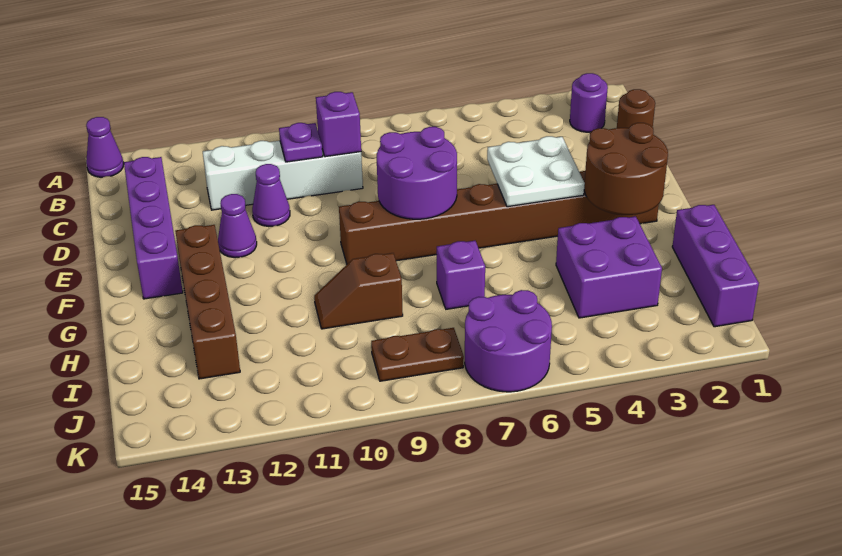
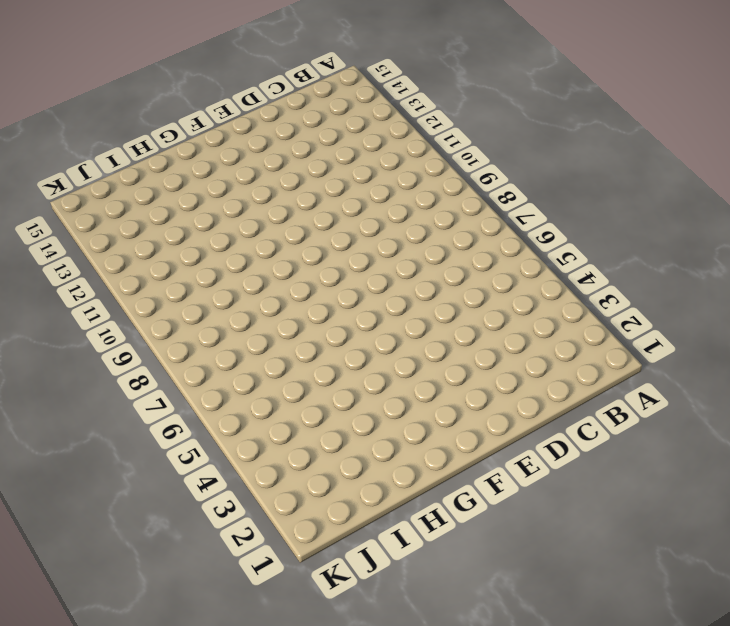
none -> purple 1x1 cone [86,117,124,177]
none -> purple 1x1 round brick [570,73,608,132]
none -> brown 1x1 round brick [617,89,655,128]

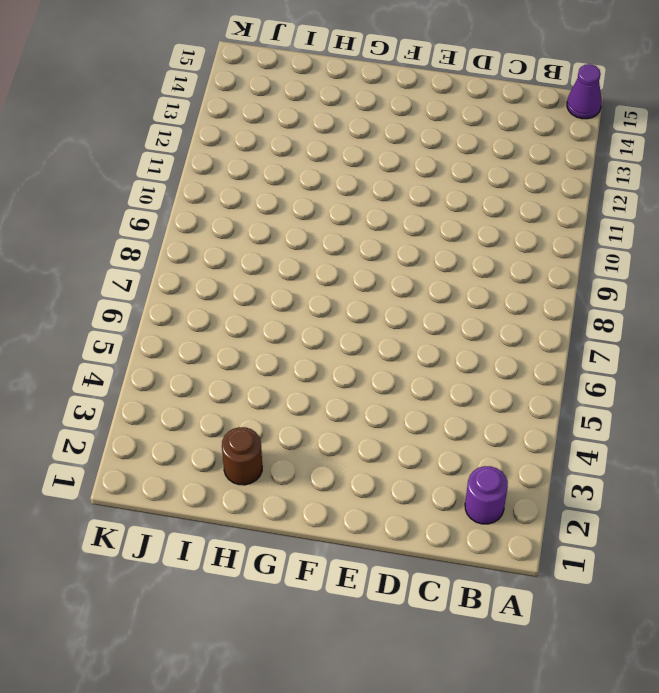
brown 1x1 round brick [222,427,262,485] -> brown 1x1 round brick moved to [617,89,655,128]
none -> white 1x4 brick [203,141,363,210]
none -> purple 1x4 brick [124,157,183,299]
none -> purple 1x1 cone [252,164,290,227]

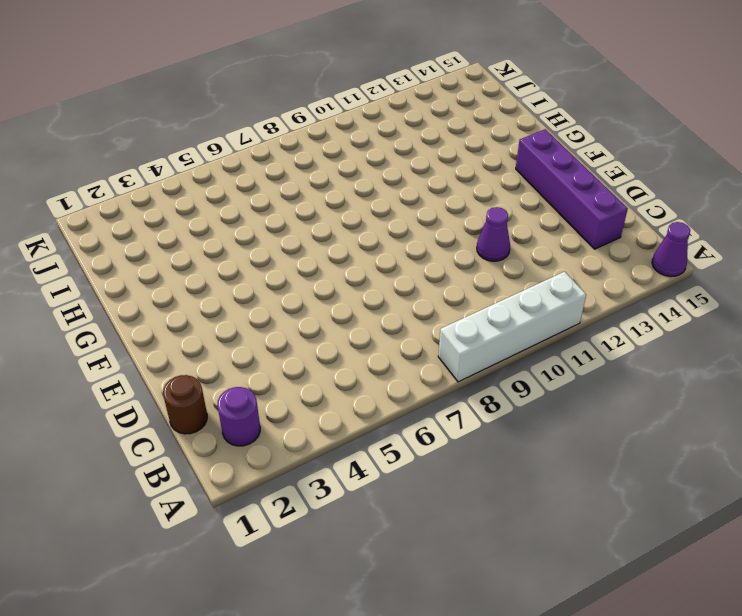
white 1x4 brick [438,272,586,382] -> white 1x4 brick moved to [203,141,363,210]
none -> purple 1x1 cone [218,194,257,258]
none -> brown 1x8 brick [339,171,659,264]
none -> brown 1x4 brick [175,225,240,379]

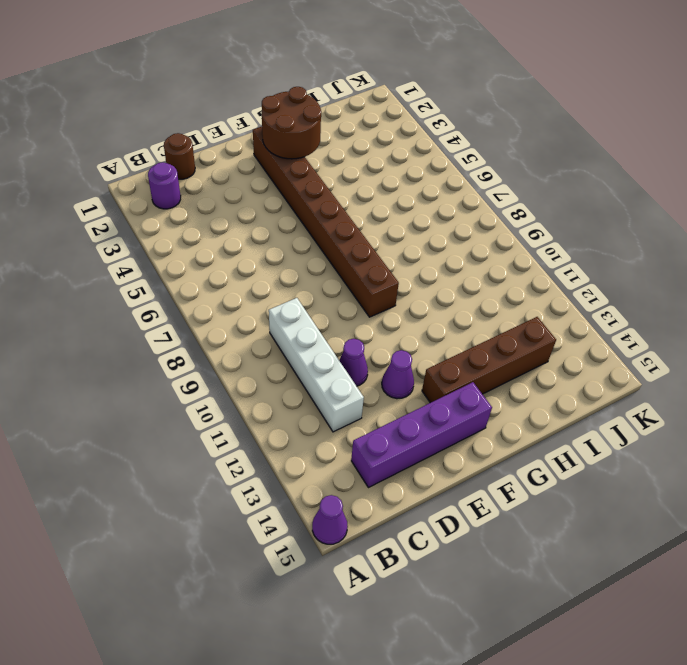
none -> purple 1x3 brick [672,205,759,327]
none -> purple 2x2 brick [556,216,662,318]
none -> purple 1x1 brick [437,241,485,309]

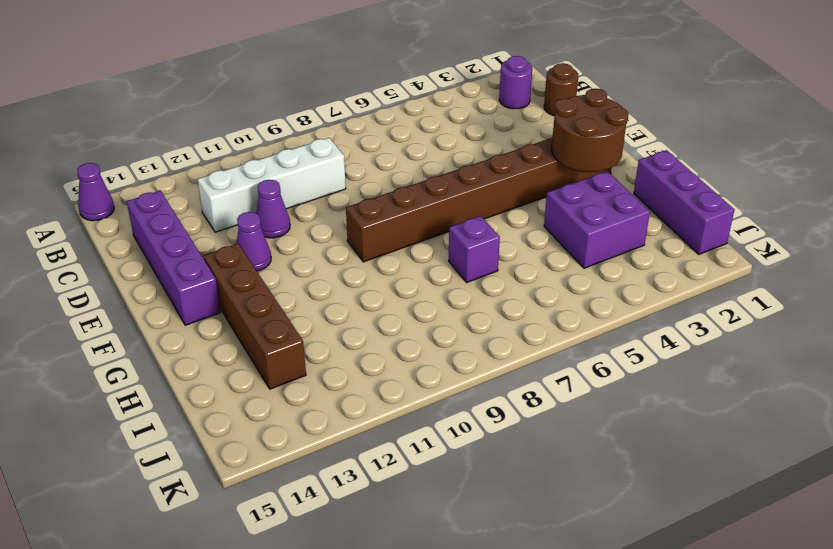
none -> brown 1x2 slope [314,253,403,329]
none -> purple 2x2 round brick [465,290,552,392]
none -> brown 1x2 plate [371,328,464,381]

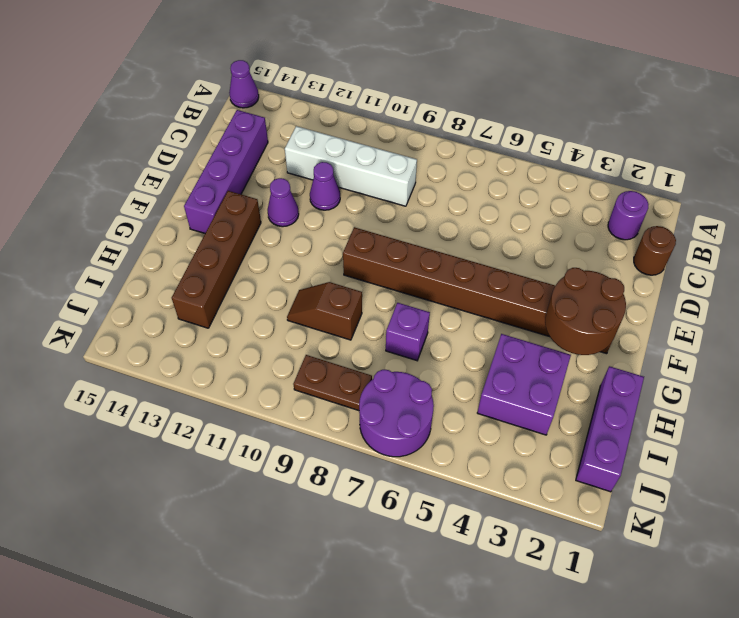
none -> purple 1x1 brick [316,92,361,157]
none -> purple 1x1 plate [279,123,323,162]
none -> white 2x2 plate [487,136,585,207]

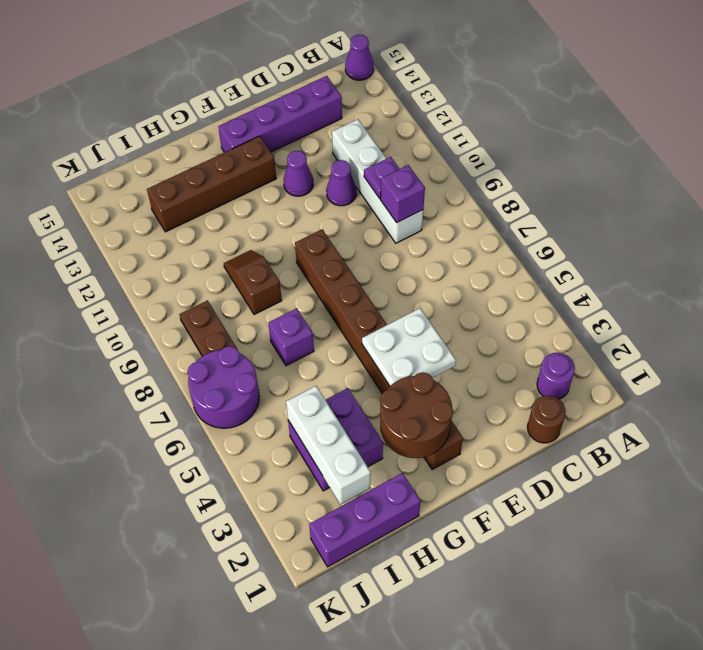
white 1x3 brick [286,386,371,504] -> none
none -> purple 2x2 round brick [377,127,457,219]

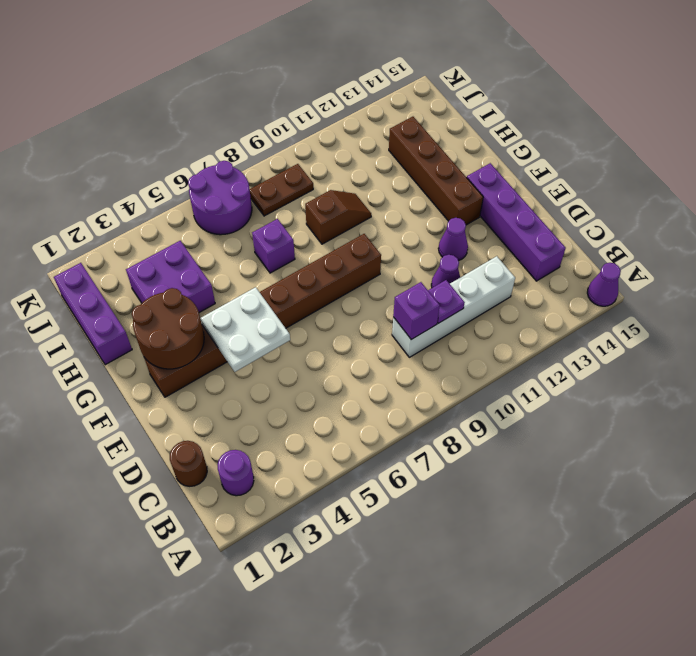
none -> purple 2x2 round brick [377,127,457,219]

